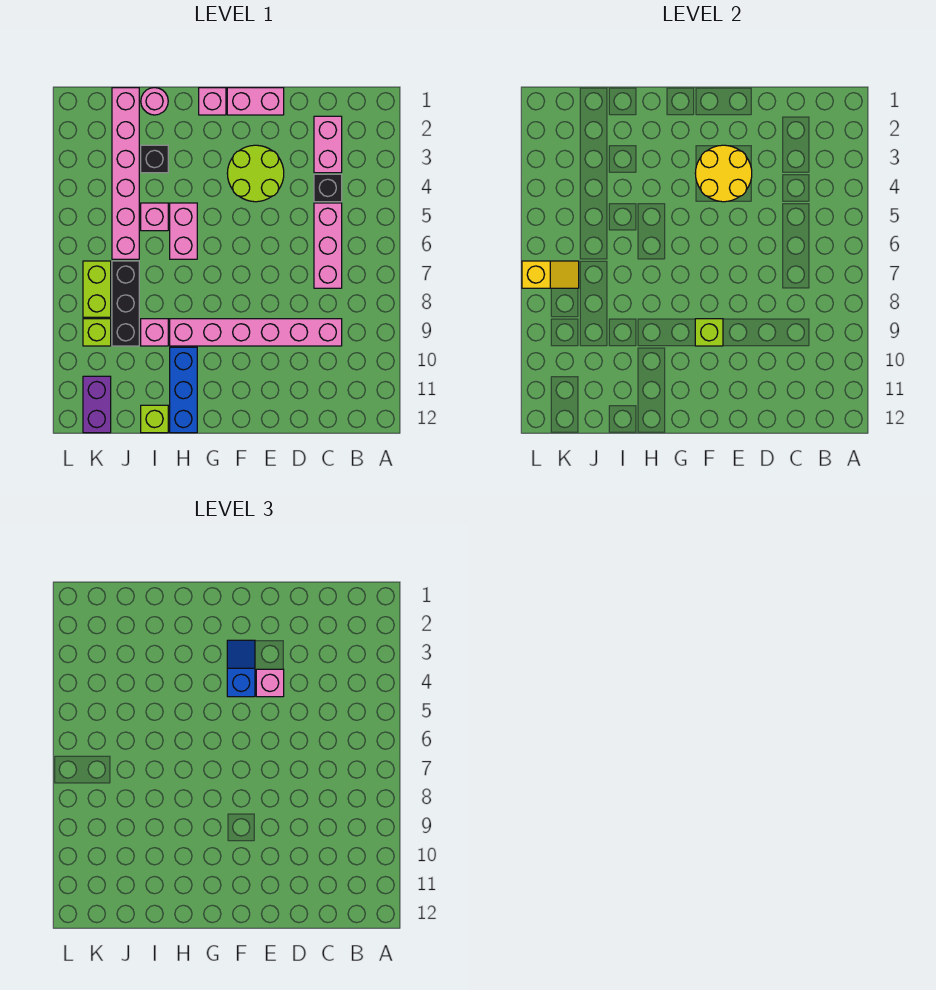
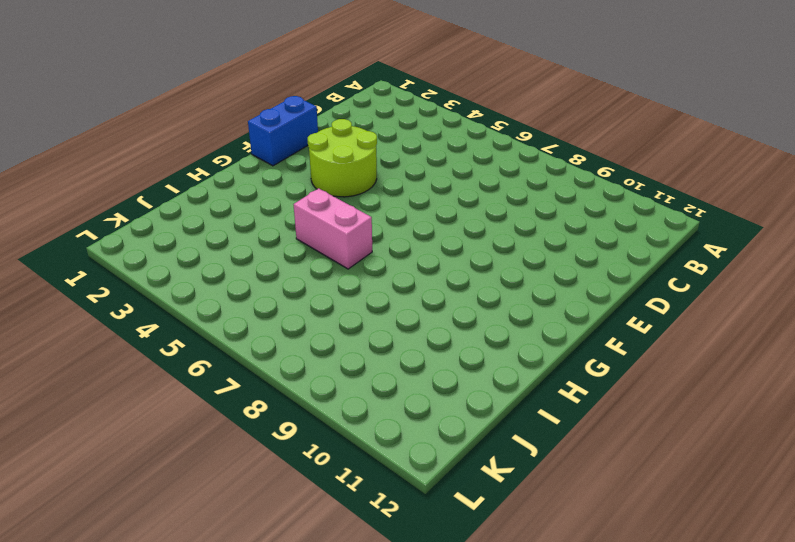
blue 1x2 brick [248,96,318,166] -> pink 1x2 brick [227,88,284,115]
none -> pink 1x2 brick [314,116,342,173]
none -> black 1x1 brick [314,174,342,202]
none -> pink 1x3 brick [314,203,342,288]

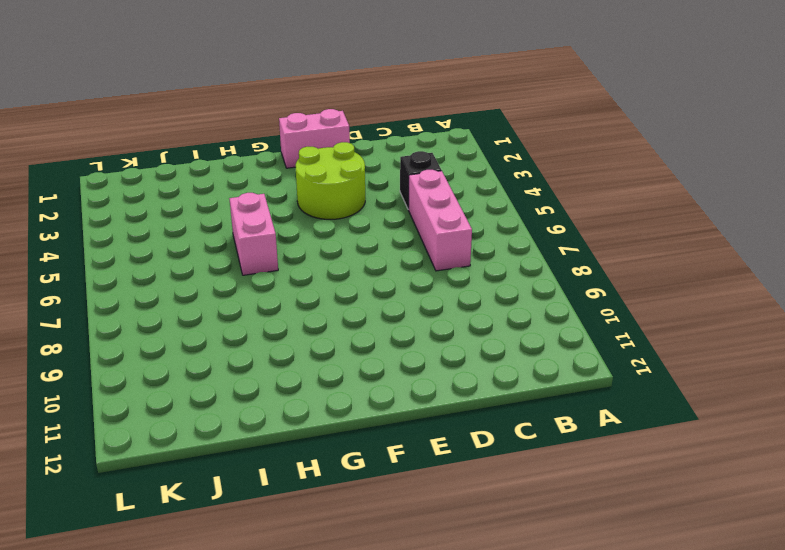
none -> pink 1x2 brick [314,116,342,173]
none -> pink 1x6 brick [170,319,342,346]
none -> pink 1x1 brick [199,88,226,115]

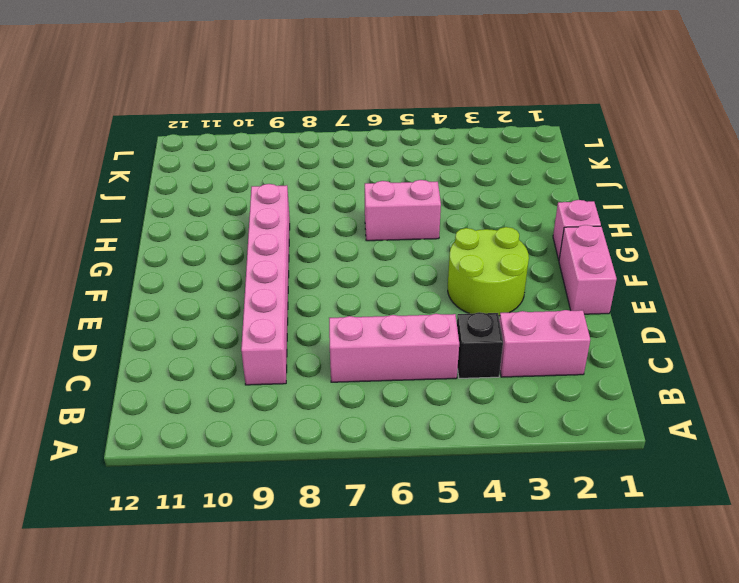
none -> blue 1x3 brick [170,347,197,433]
none -> pink 1x1 round brick [141,88,168,115]
none -> black 1x1 brick [141,145,168,173]

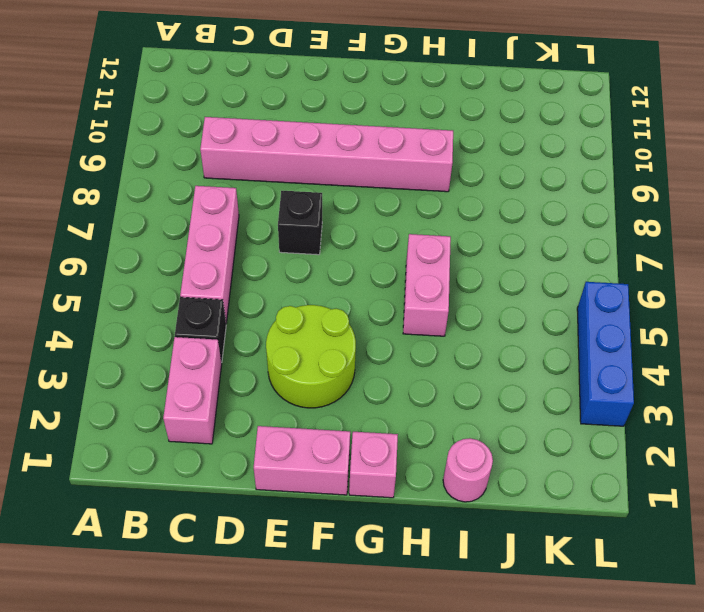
black 1x1 brick [278,191,322,255] -> black 1x1 brick moved to [141,145,168,173]
blue 1x3 brick [577,282,634,426] -> blue 1x3 brick moved to [170,347,197,433]
none -> pink 1x1 brick [141,203,168,231]
none -> pink 1x1 brick [141,319,168,346]
none -> lime 1x1 brick [141,405,168,433]

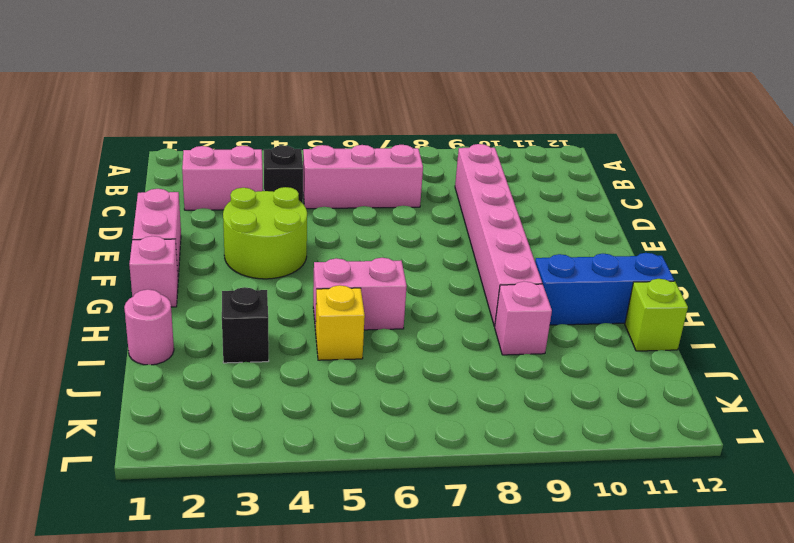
yellow 1x1 brick [316,285,365,360] -> pink 1x1 brick [141,203,168,231]
none -> pink 1x6 brick [112,88,139,259]
none -> black 1x3 brick [112,261,139,346]
none -> lime 1x2 brick [83,261,111,317]

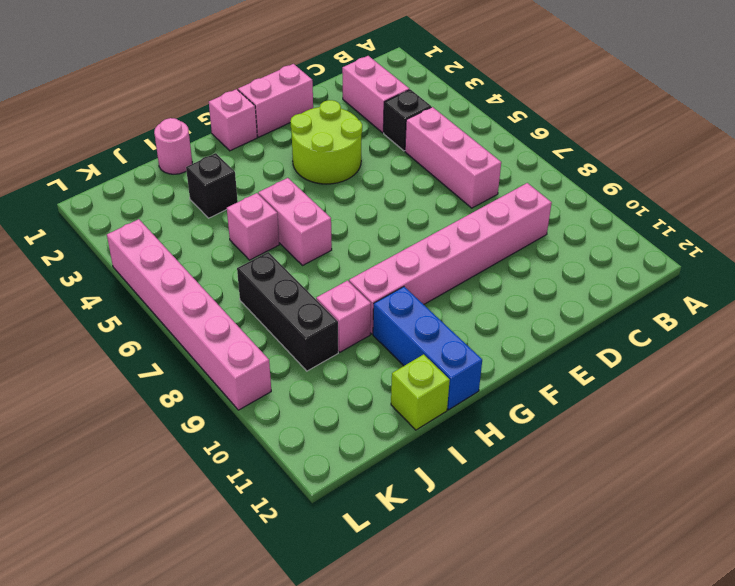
pink 1x6 brick [107,219,271,410] -> pink 1x6 brick moved to [112,88,139,259]
none -> lime 1x2 brick [83,261,111,317]
none -> lime 1x1 brick [83,319,111,346]
none -> purple 1x2 brick [83,376,111,433]

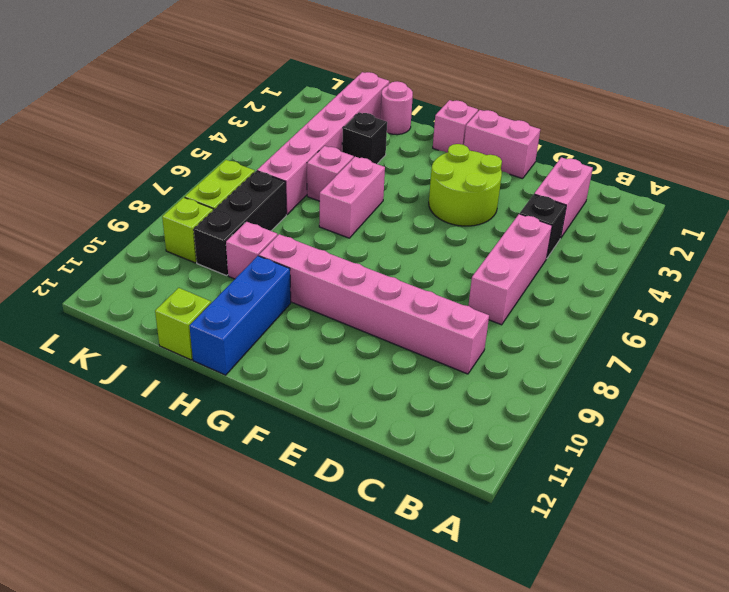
none -> purple 1x2 brick [83,376,111,433]
none -> yellow 2x2 round brick [695,145,752,202]
none -> lime 1x1 brick [695,319,723,346]

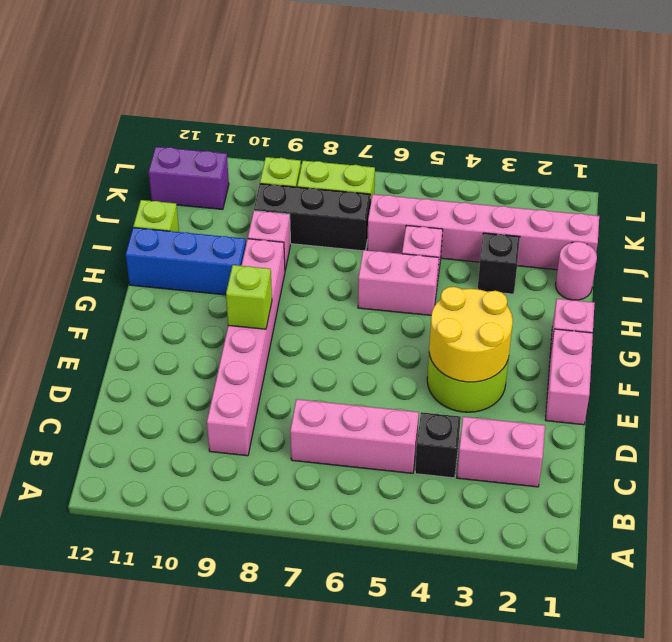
none -> yellow 1x2 slope [522,261,579,288]
none -> pink 1x1 brick [256,669,284,697]
none -> blue 1x2 slope [227,640,255,697]

